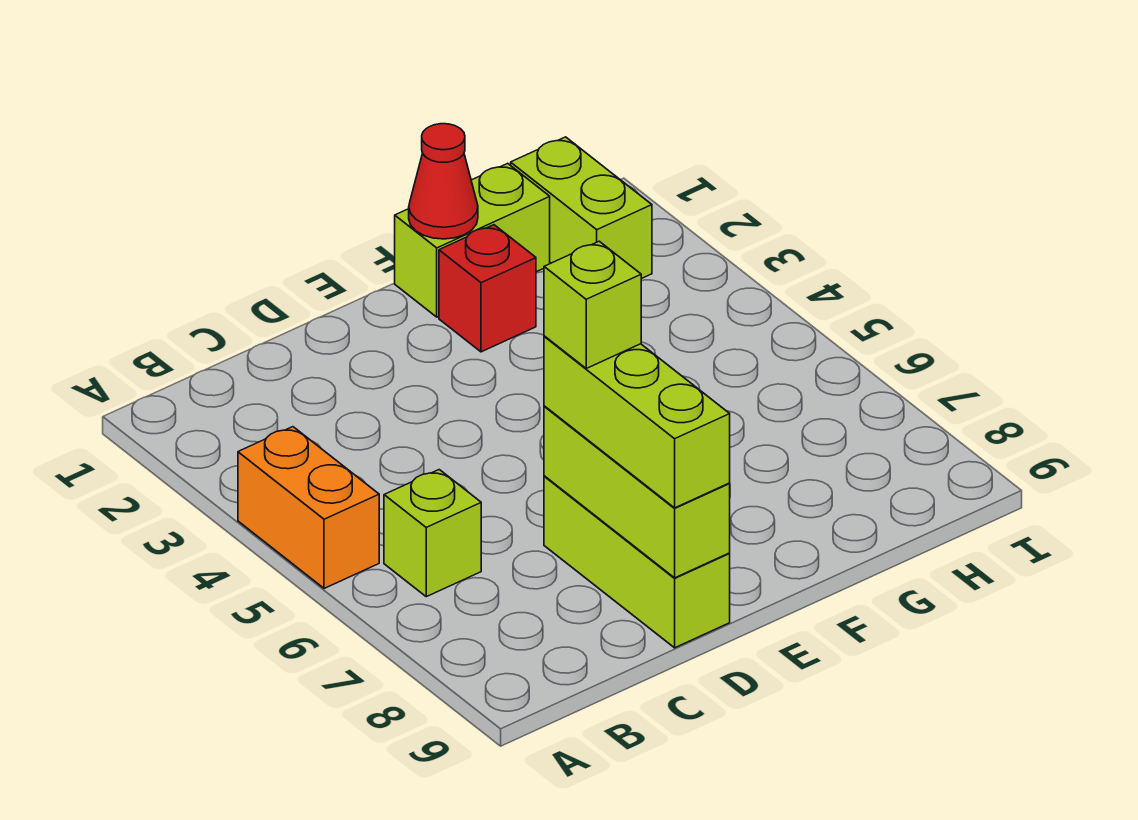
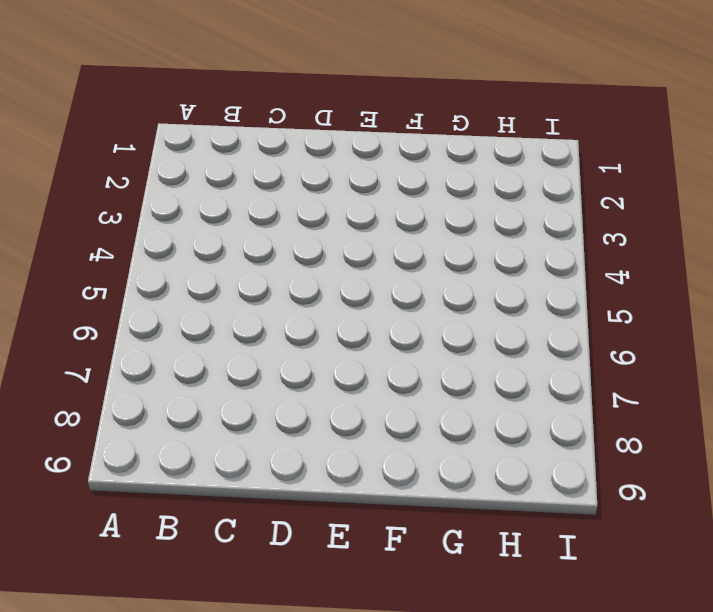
none -> orange 1x2 brick [238,427,379,588]
none -> lime 1x1 brick [384,470,481,597]

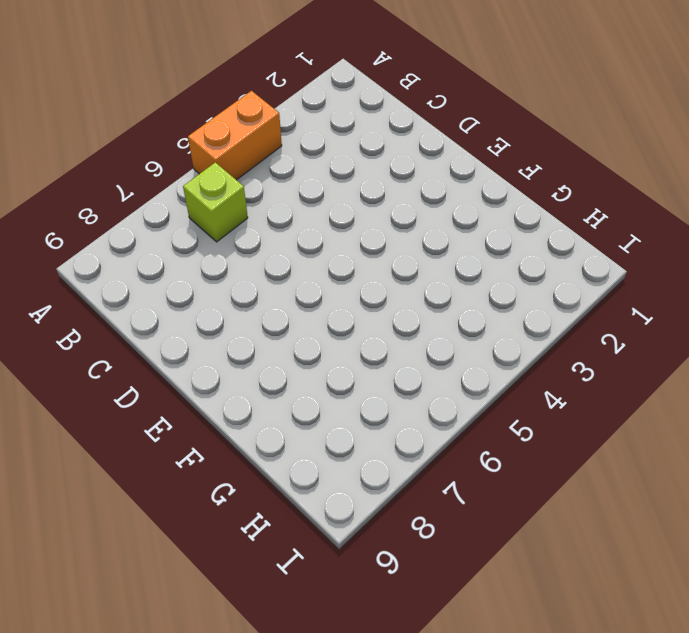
none -> lime 1x3 brick [544,476,730,648]
none -> lime 1x2 brick [395,163,550,317]

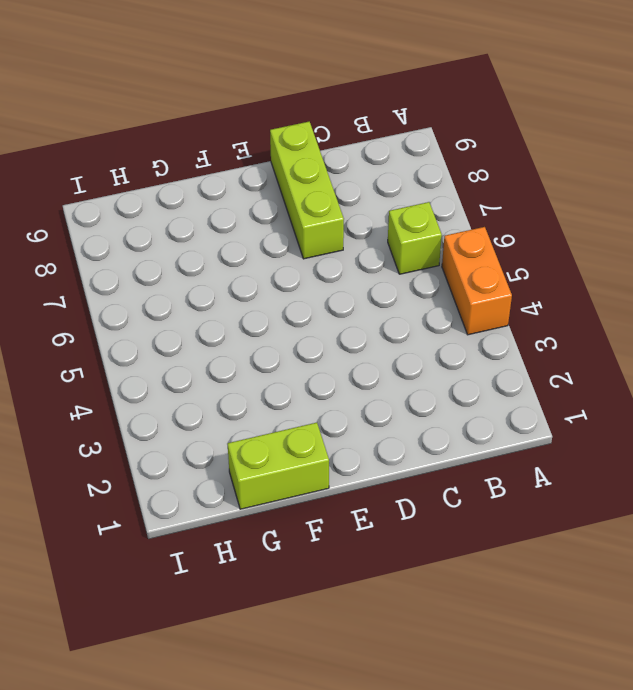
none -> red 1x1 brick [439,225,536,352]
none -> lime 1x2 brick [511,137,652,279]

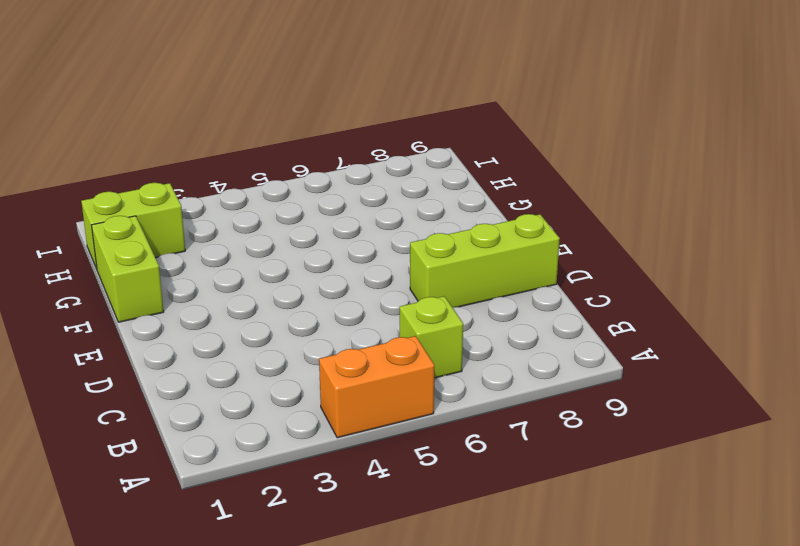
none -> red 1x1 brick [439,225,536,352]
none -> lime 1x3 brick [544,406,730,578]

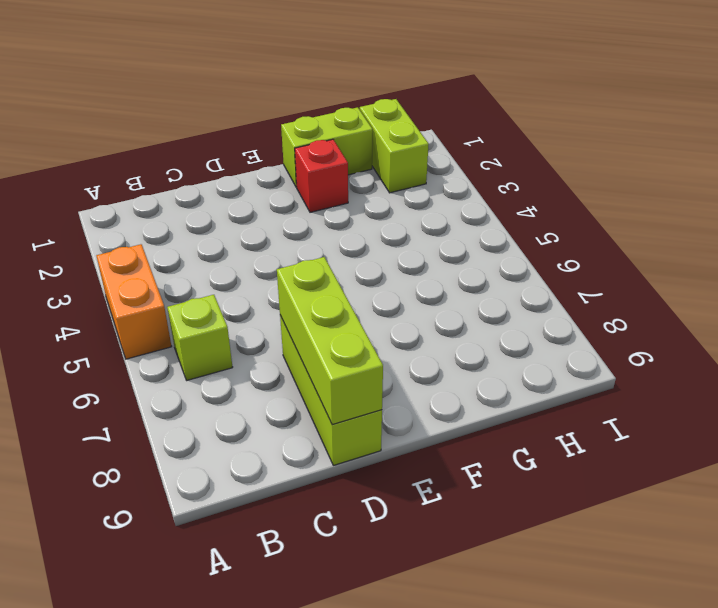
none -> red 1x1 cone [409,124,478,239]
none -> lime 1x3 brick [544,336,730,508]

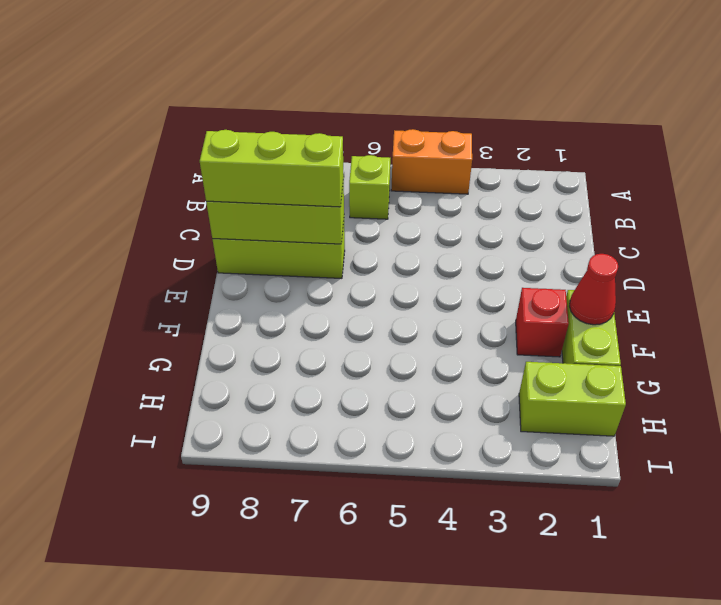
none -> lime 1x1 brick [544,241,641,368]

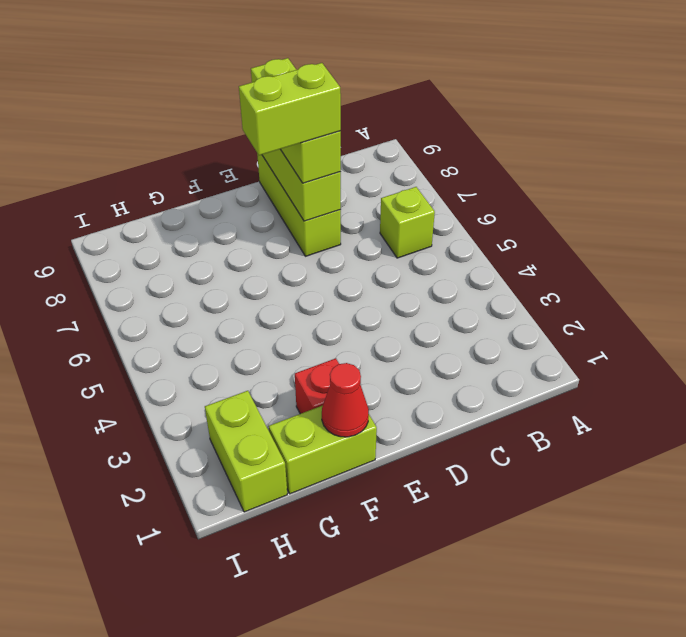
lime 1x2 brick [239,63,341,155] -> lime 1x1 brick [544,241,641,368]
none -> orange 1x2 brick [238,427,379,588]

